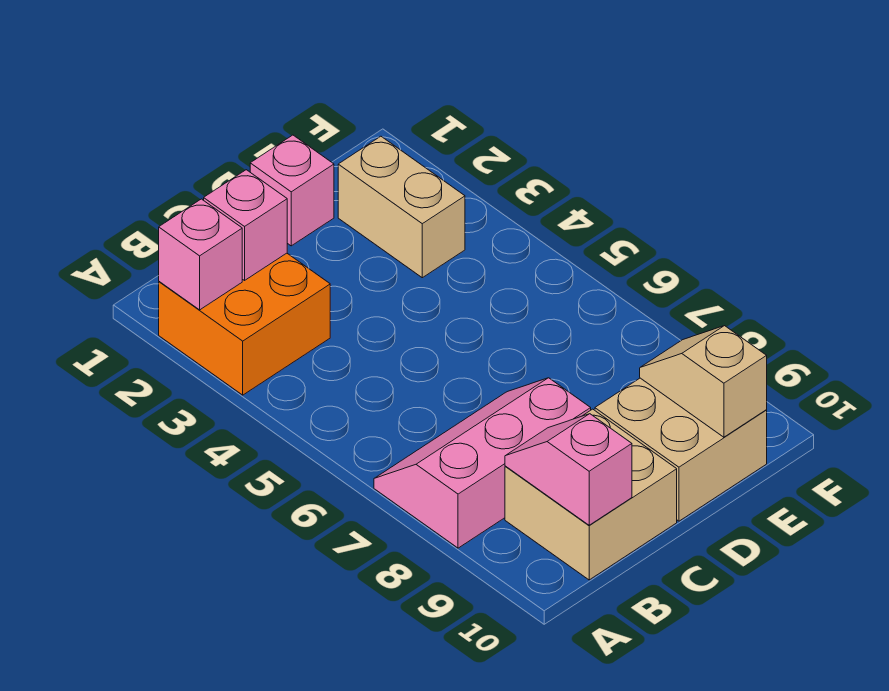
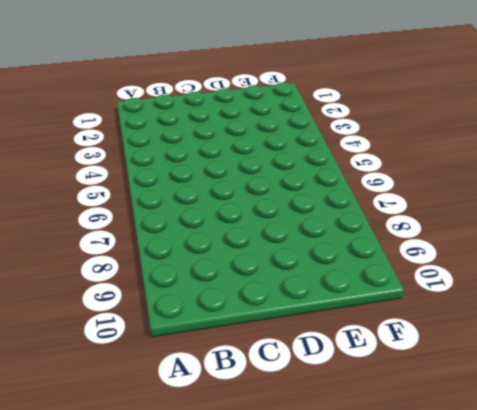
none -> orange 2x2 brick [159,253,330,395]
none -> pink 2x3 slope [374,378,591,548]

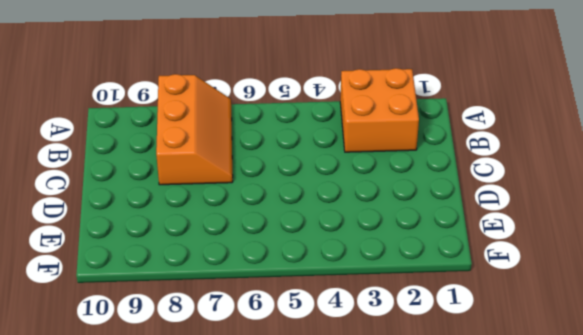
orange 2x3 slope [156,74,233,185] -> pink 2x3 slope [374,378,591,548]
none -> tan 2x2 brick [505,409,677,580]
none -> pink 1x1 brick [250,135,334,246]

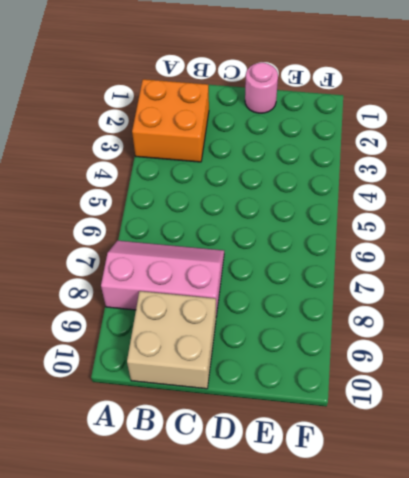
pink 1x1 round brick [245,62,278,113] -> pink 1x1 brick [250,135,334,246]
none -> tan 2x2 brick [595,378,767,521]
none -> tan 1x2 brick [338,136,465,278]

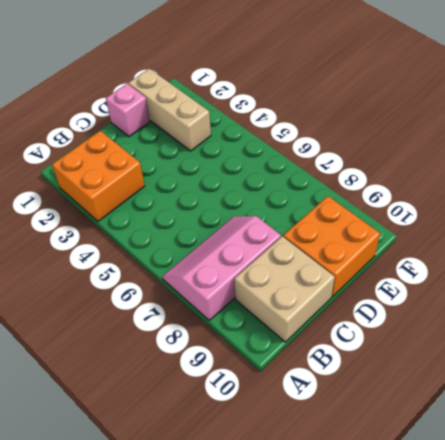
orange 2x2 brick [283,196,380,297] -> tan 2x2 brick [595,378,767,521]
tan 1x3 brick [128,69,211,151] -> tan 1x2 brick [338,136,465,278]
none -> pink 1x1 brick [159,199,242,310]
none -> pink 1x1 brick [204,170,287,280]

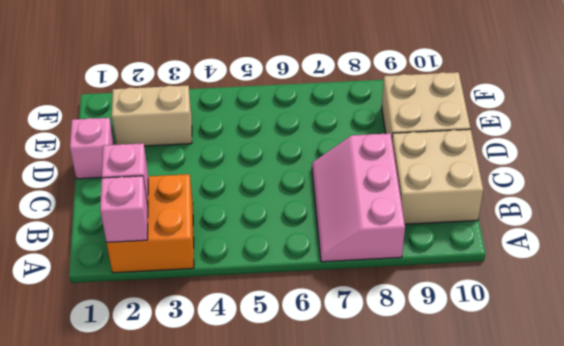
none -> pink 1x2 slope [505,414,632,525]
none -> tan 1x2 slope [640,326,767,437]

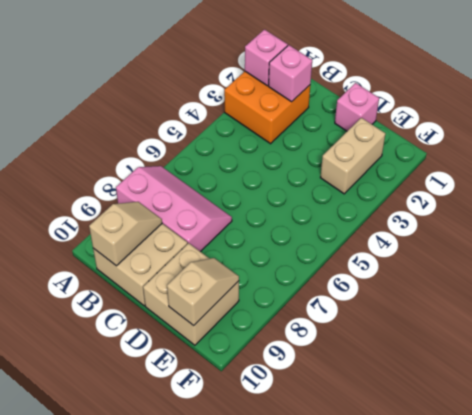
tan 1x2 slope [89,202,162,266] -> pink 1x2 slope [505,414,632,525]

